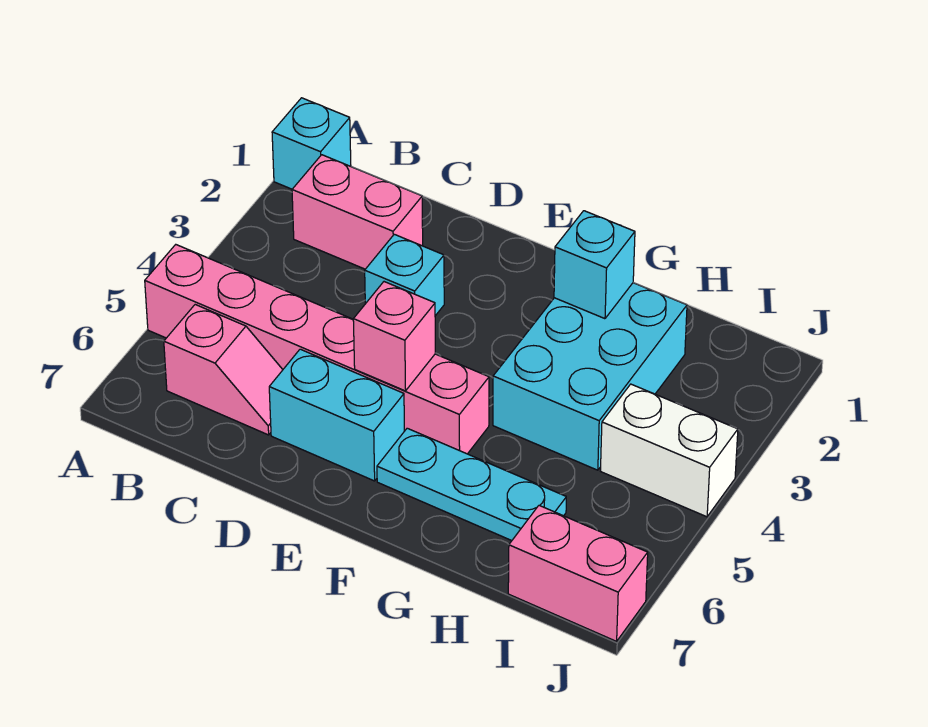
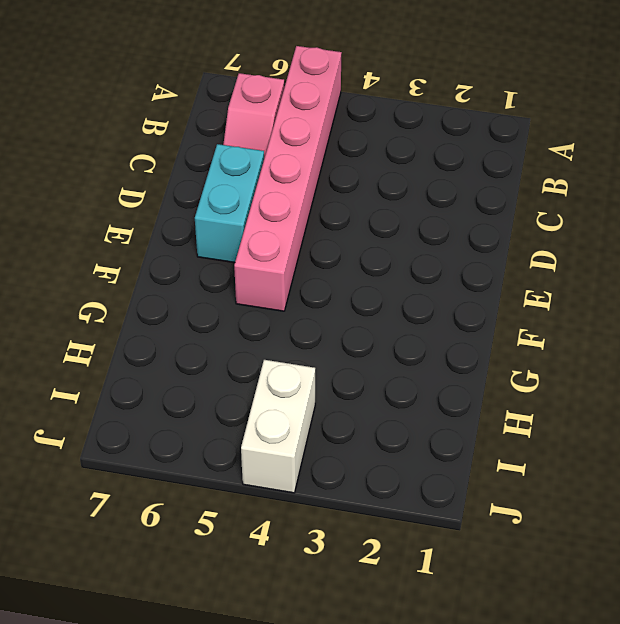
none -> cyan 1x1 brick [272,98,351,189]
none -> pink 1x2 brick [292,155,423,269]
none -> cyan 1x1 brick [365,234,444,316]

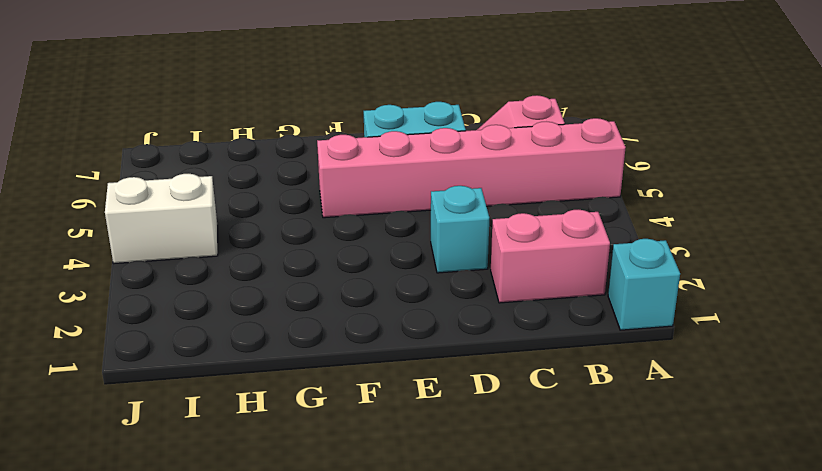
none -> cyan 1x3 plate [377,428,566,541]
none -> cyan 2x3 brick [493,283,687,470]
none -> pink 1x2 brick [508,506,648,641]

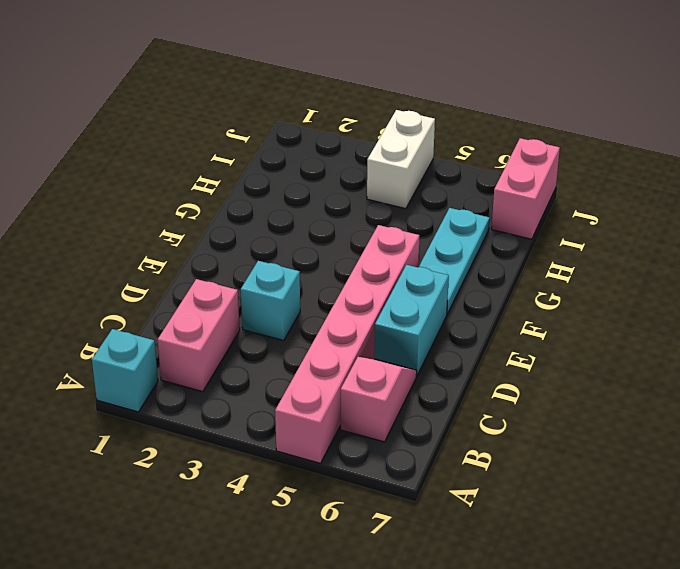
none -> cyan 2x3 brick [493,283,687,470]
none -> pink 1x1 brick [353,282,435,391]
none -> cyan 1x1 brick [554,211,635,319]

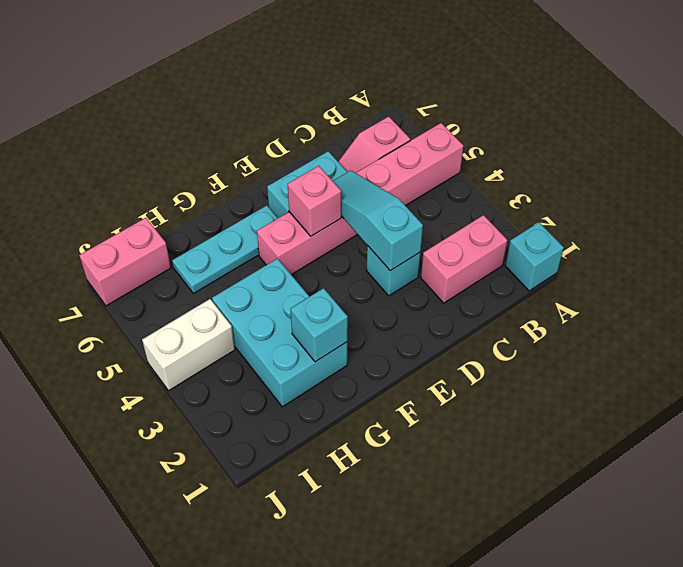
cyan 1x3 slope [333,170,423,271] -> none

